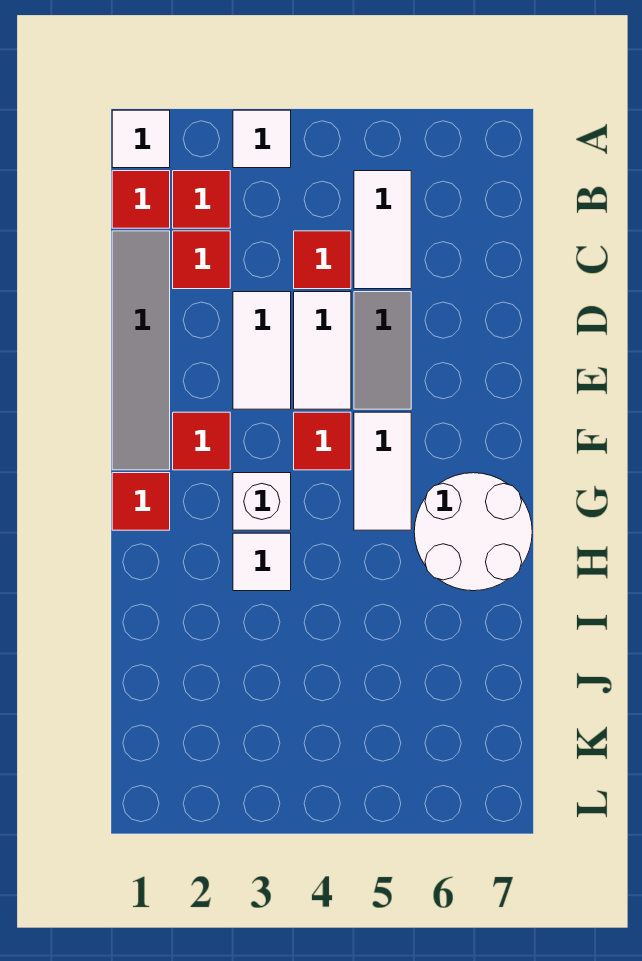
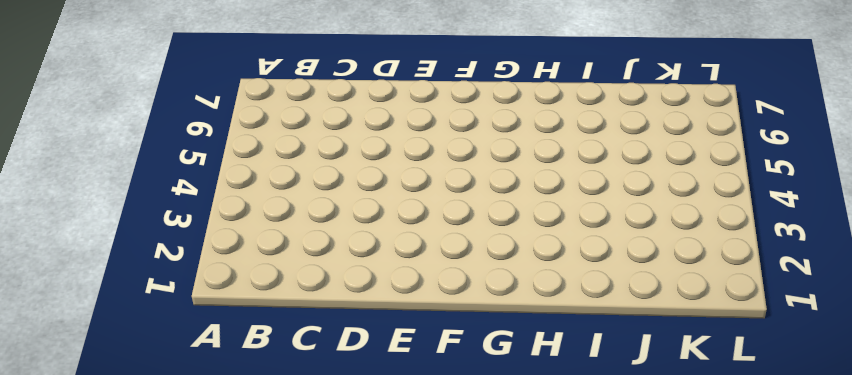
none -> white 1x1 tile [112,110,170,168]
none -> white 1x1 tile [233,110,291,168]
none -> red 1x1 tile [112,171,170,228]

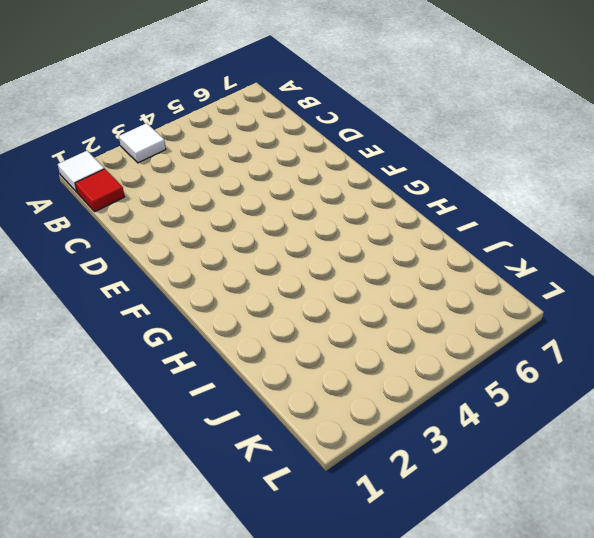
none -> red 1x1 tile [173,171,230,228]
none -> white 1x2 tile [354,171,411,289]
none -> grey 1x4 tile [112,231,170,470]

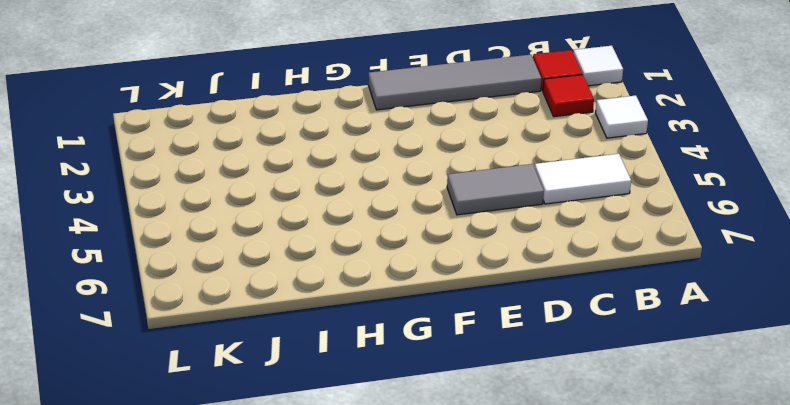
none -> red 1x1 tile [173,231,230,289]
none -> red 1x1 tile [294,231,351,289]
none -> white 1x2 tile [233,292,291,409]

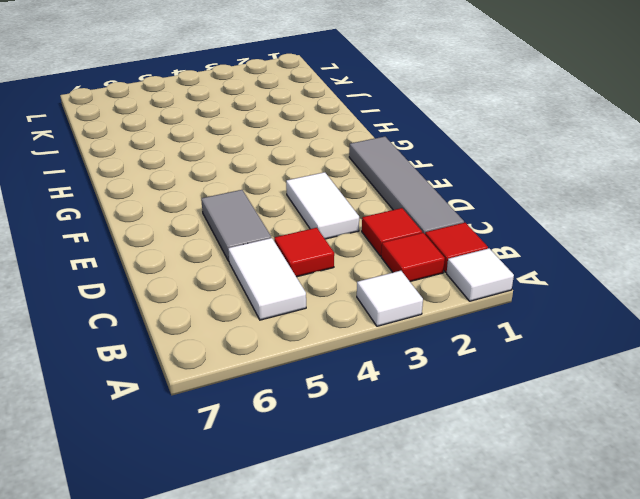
none -> white 1x2 tile [294,292,351,409]
none -> red 1x1 tile [173,412,230,470]
none -> red 1x1 tile [294,412,351,470]

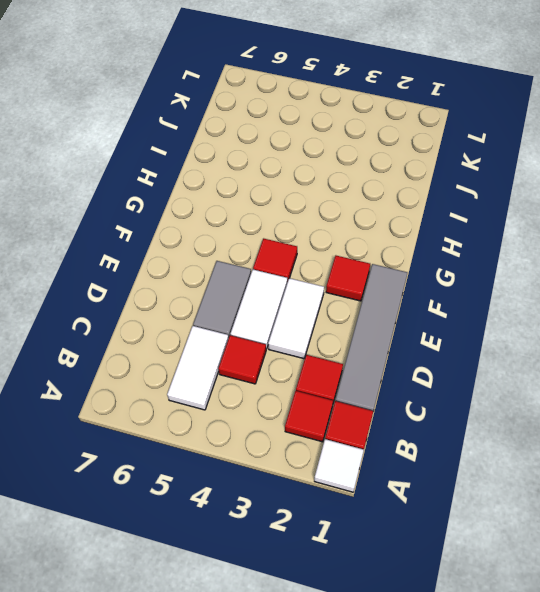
none -> white 1x1 tile [233,110,291,168]
none -> white 1x2 tile [354,412,411,530]
none -> red 1x1 tile [112,473,170,530]

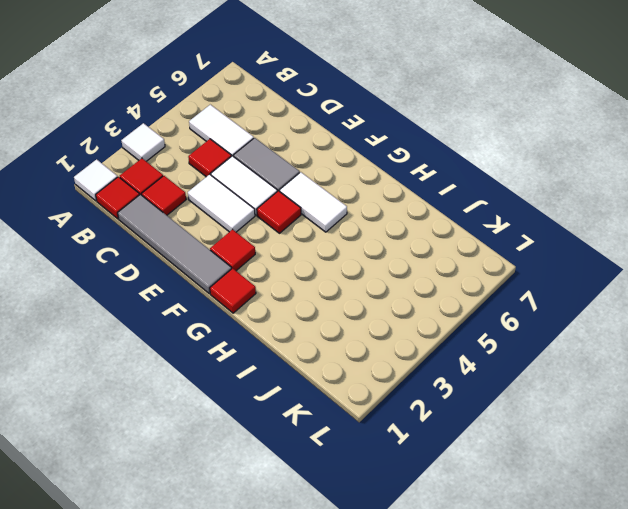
none -> white 1x1 brick [233,473,291,530]
none -> white 2x2 round brick [414,473,532,591]
none -> white 1x1 tile [233,533,291,591]

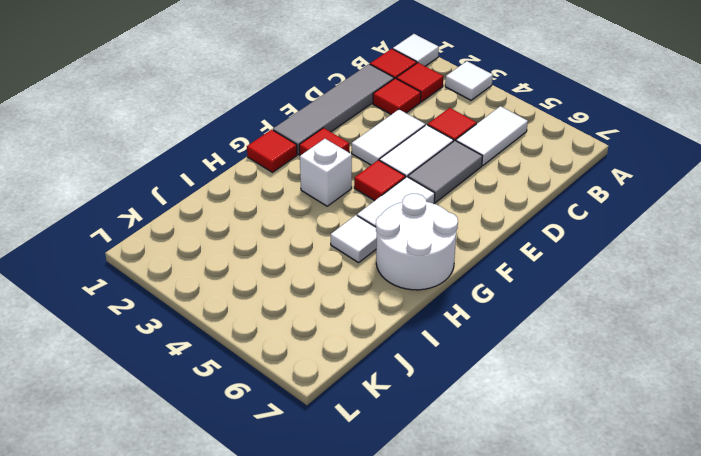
white 1x1 tile [331,215,377,263] -> white 1x1 tile moved to [233,533,291,591]

